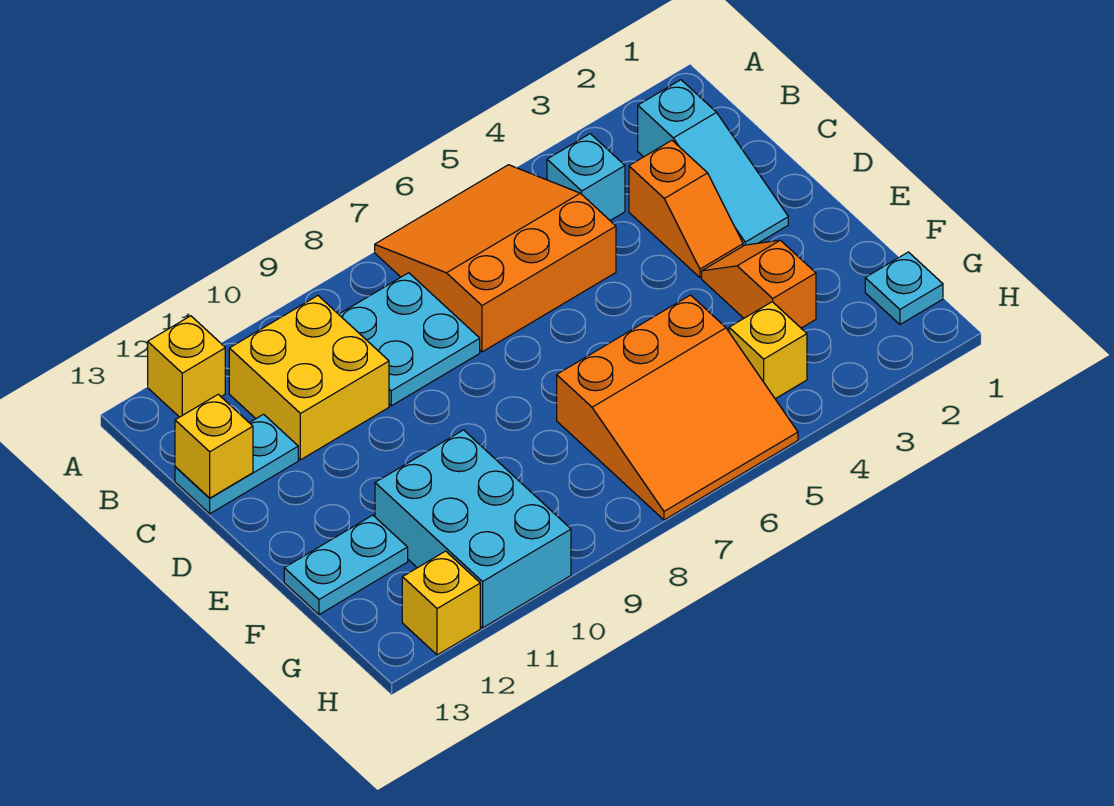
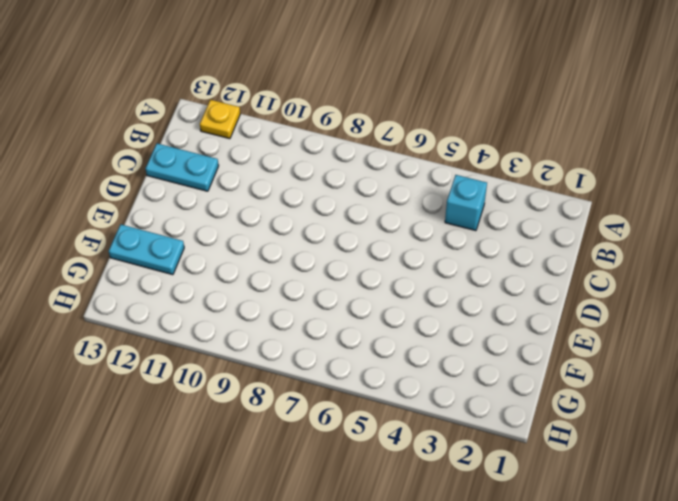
yellow 1x1 plate [200,100,240,139] -> yellow 1x1 brick [148,316,225,417]
none -> orange 3x3 slope [375,165,616,352]
none -> cyan 1x3 slope [638,80,788,246]
none -> cyan 2x2 plate [339,273,480,406]

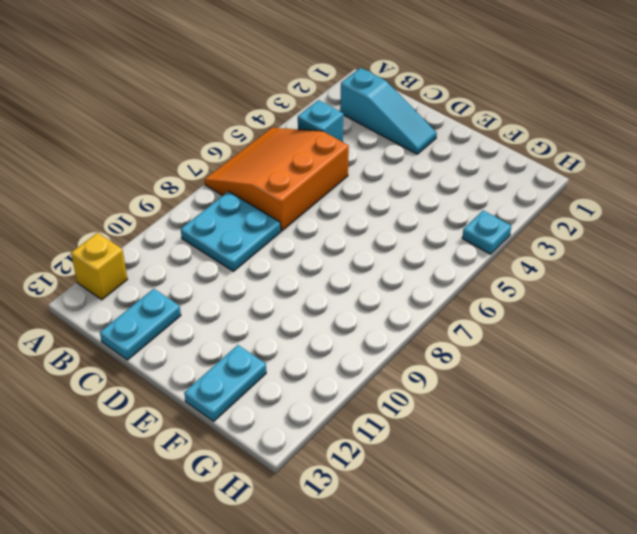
cyan 1x1 plate [462,210,511,254] -> cyan 1x1 plate moved to [865,252,943,324]
none -> yellow 2x2 brick [229,296,389,460]
none -> orange 1x2 slope [629,140,743,277]
none -> orange 1x2 slope [702,240,816,328]

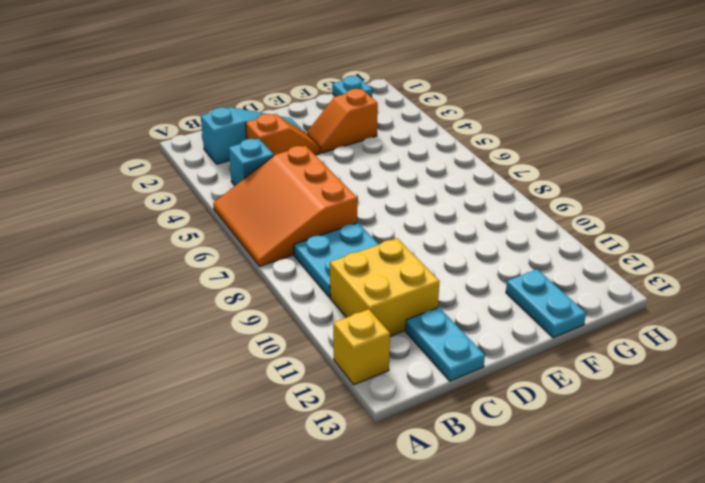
none -> orange 3x3 slope [557,295,798,520]
none -> cyan 2x3 brick [375,430,571,628]
none -> yellow 1x1 brick [729,302,807,399]

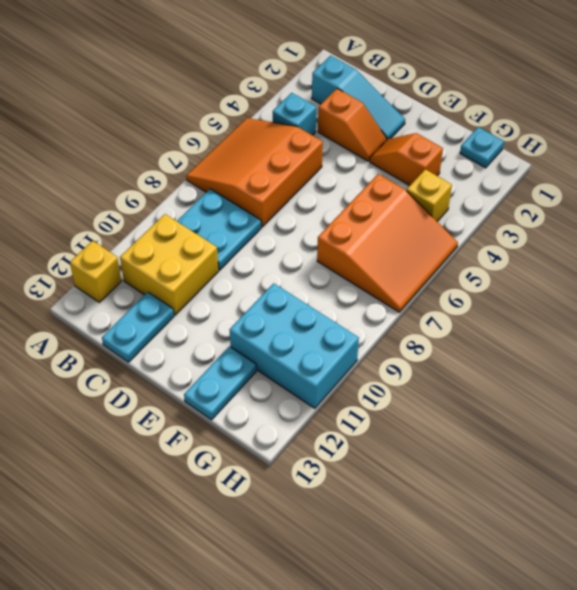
none -> yellow 1x1 brick [402,551,480,655]
none -> yellow 1x1 brick [175,394,253,498]

